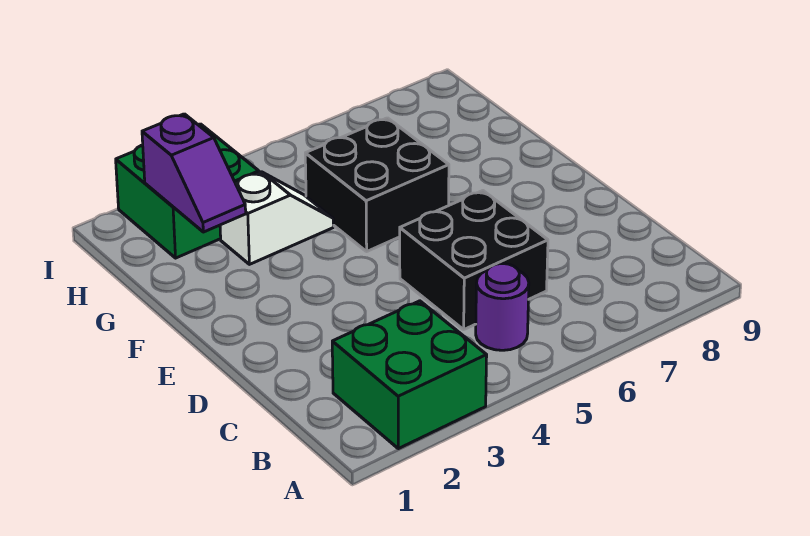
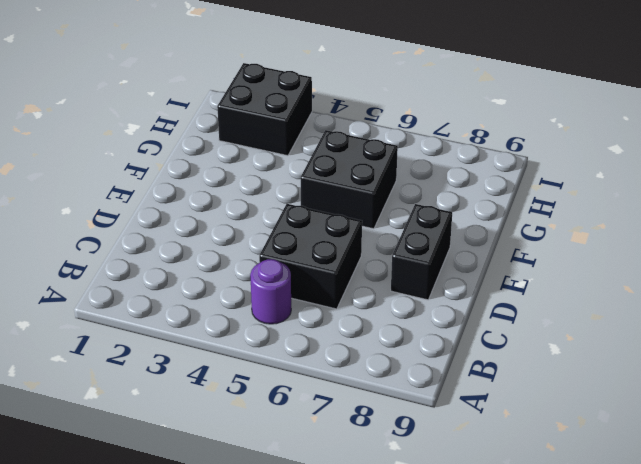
black 1x2 brick [391,204,452,300] -> none
black 2x2 brick [217,63,312,156] -> green 2x2 brick [116,124,259,258]
none -> green 2x2 brick [332,301,487,449]
none -> white 1x2 slope [220,172,333,264]

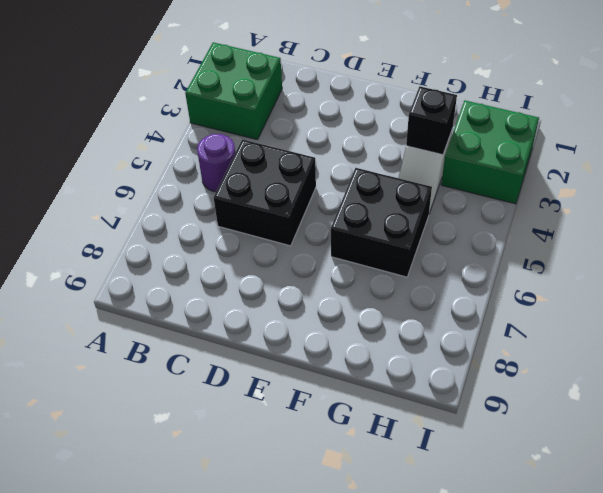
black 1x1 brick [406,86,457,155] -> none
none -> purple 1x2 slope [142,114,246,232]

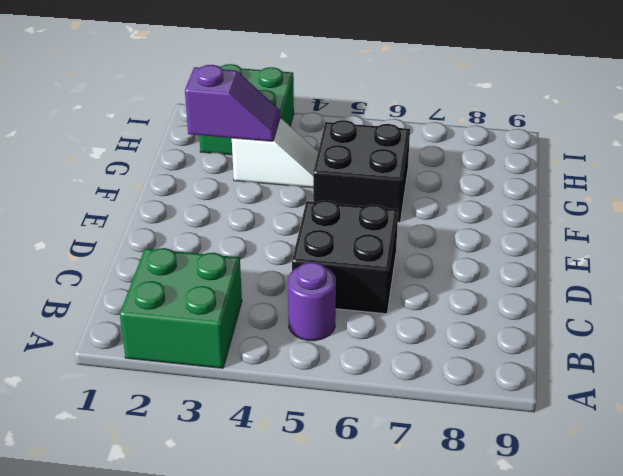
purple 1x2 slope [185,65,280,141] -> purple 1x2 slope turned to [142,114,246,232]

